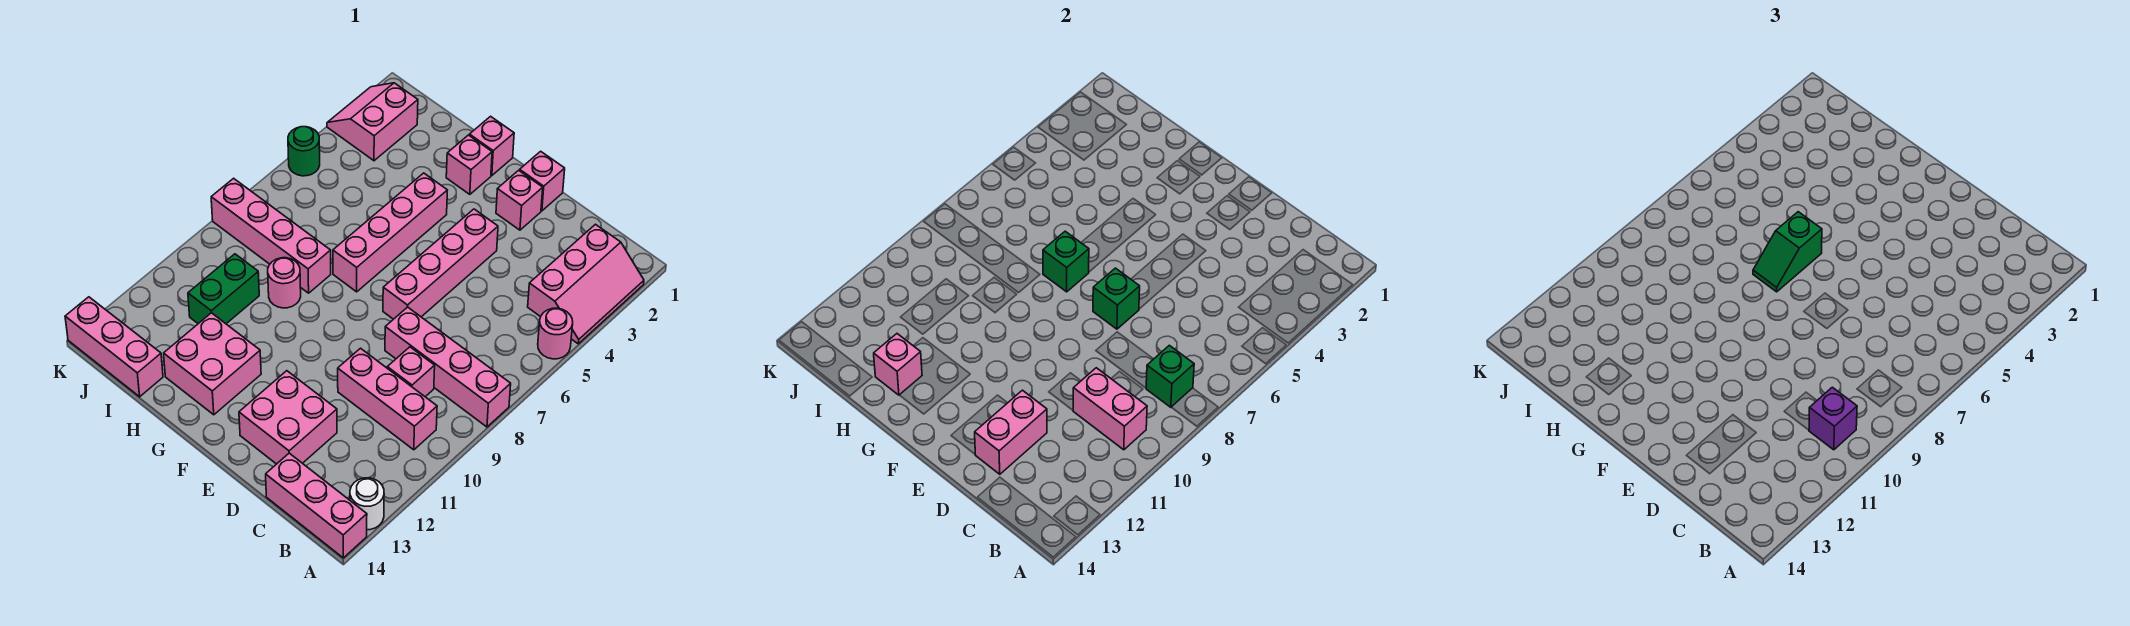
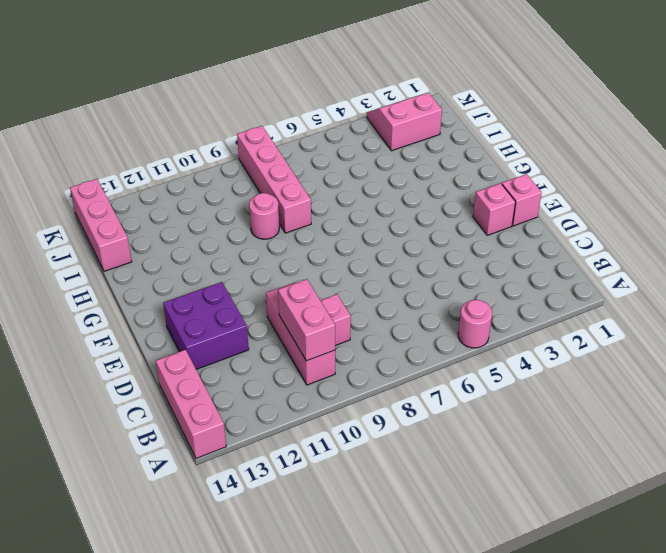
purple 2x2 brick [163,282,249,369] -> pink 2x2 brick [239,371,337,464]
none -> pink 2x3 slope [528,224,644,344]
none -> pink 1x4 brick [385,307,511,427]
none -> white 1x1 round brick [350,478,384,530]

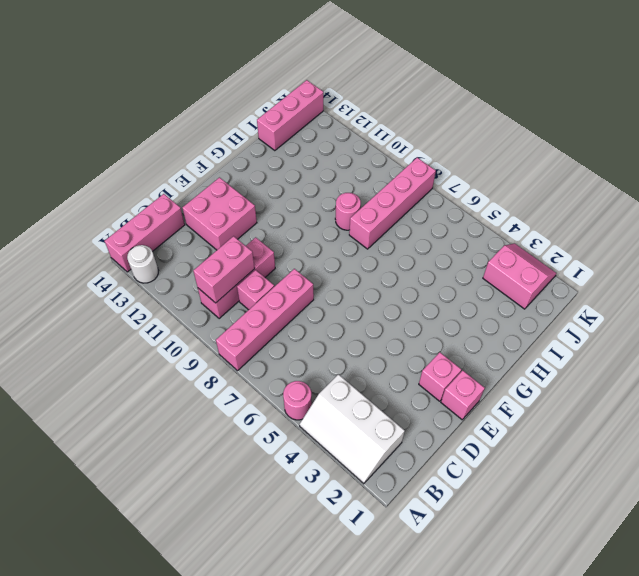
white 2x3 slope [299,374,405,484] -> pink 2x3 slope [528,224,644,344]
none -> pink 1x4 brick [383,209,498,319]
none -> pink 1x1 brick [469,116,514,175]
none -> pink 1x1 brick [446,135,492,194]

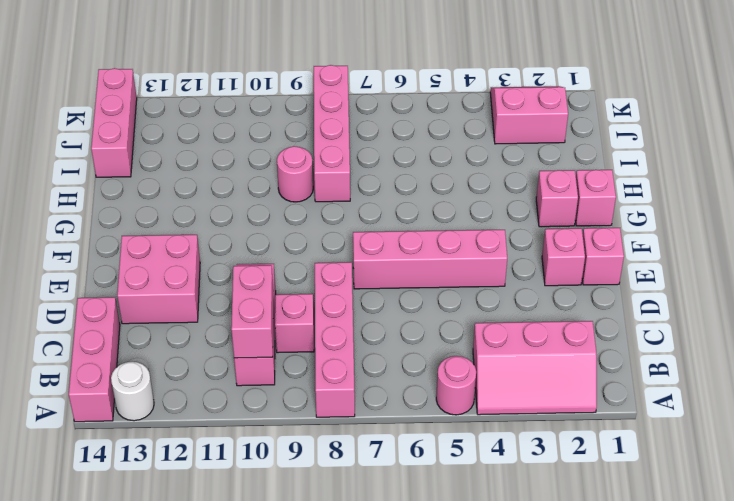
none -> pink 1x4 brick [333,173,447,292]
none -> pink 2x2 brick [164,313,261,415]
none -> green 1x2 brick [188,254,259,324]

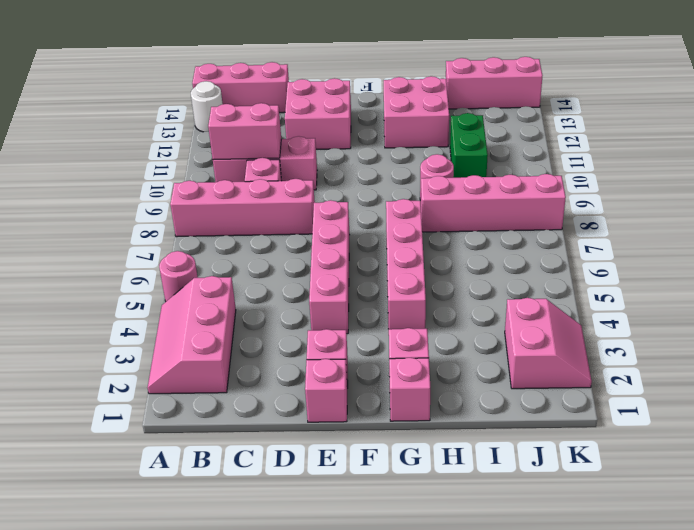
none -> green 1x1 round brick [288,127,320,176]
none -> green 1x1 brick [1146,345,1194,407]
none -> pink 1x2 brick [975,390,1047,474]

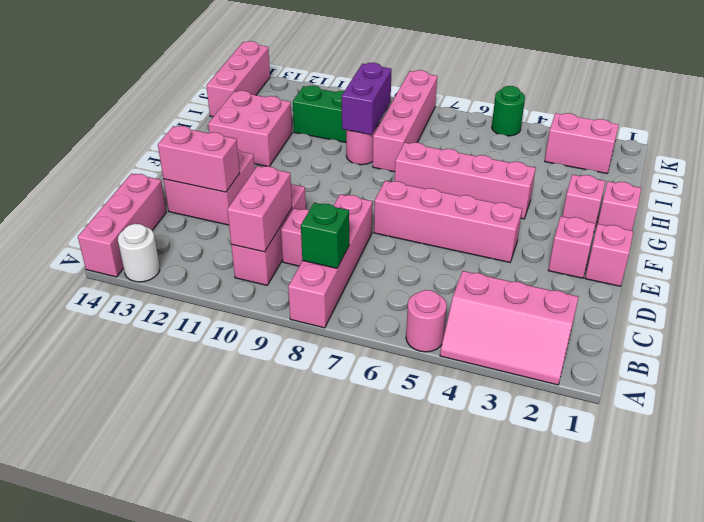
purple 1x2 brick [342,63,392,135] -> none
none -> green 1x1 brick [1093,268,1140,329]
none -> green 1x1 brick [1043,231,1089,292]
none -> pink 1x1 brick [874,334,922,395]

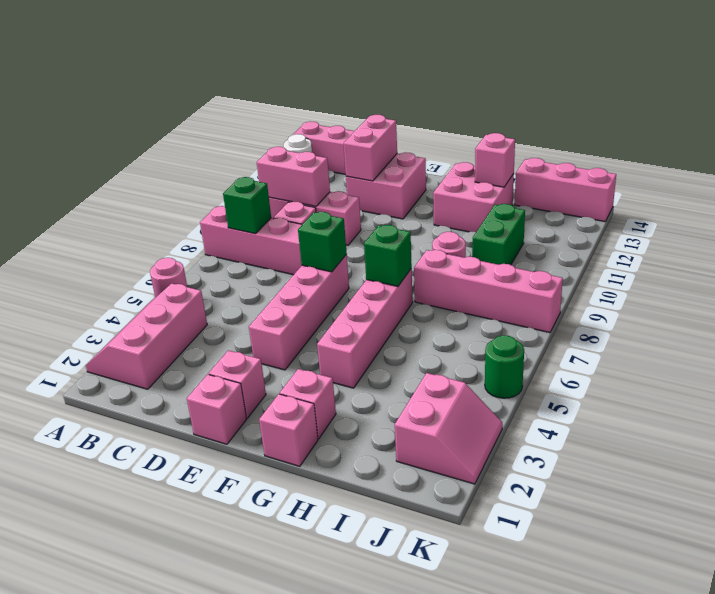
none -> purple 1x1 brick [1809,387,1857,450]
none -> green 1x2 slope [1753,212,1822,292]

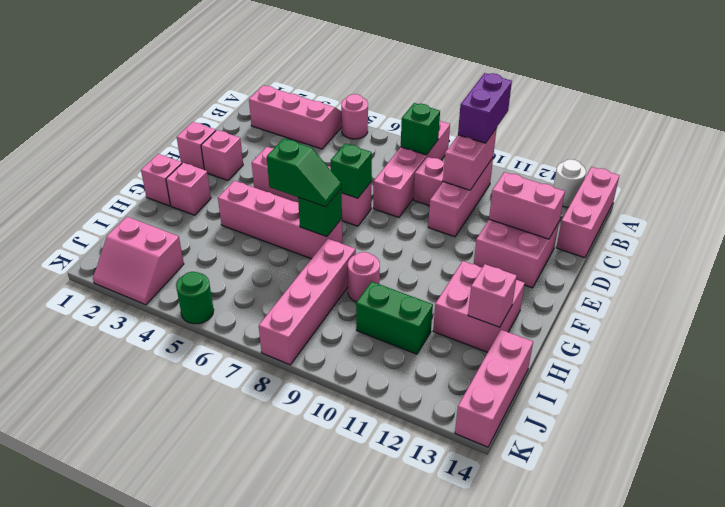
purple 1x2 brick [458,73,512,143] -> purple 1x1 brick [1809,387,1857,450]

